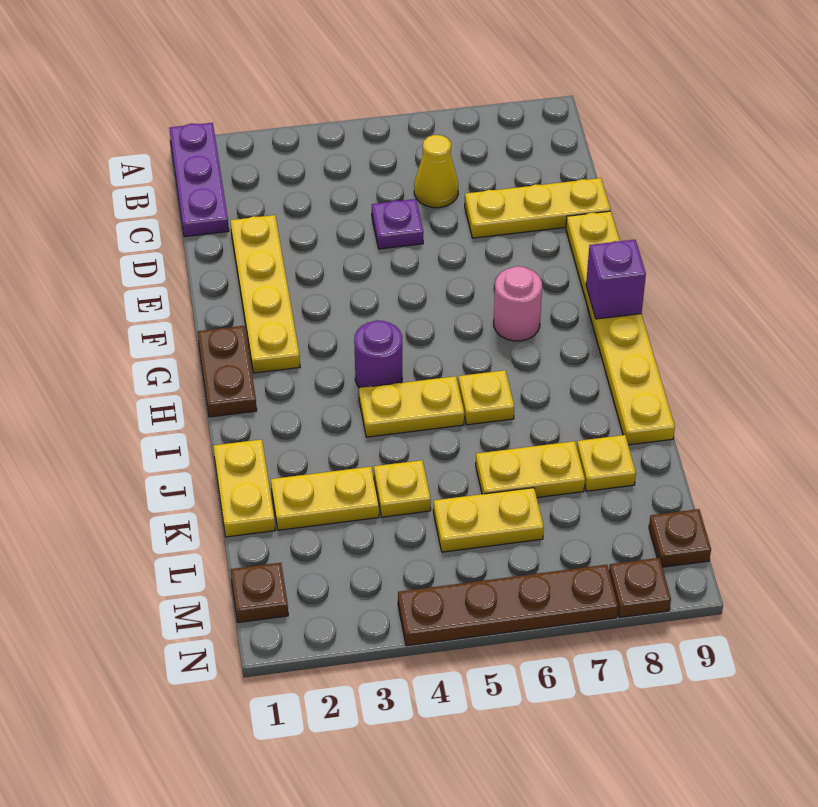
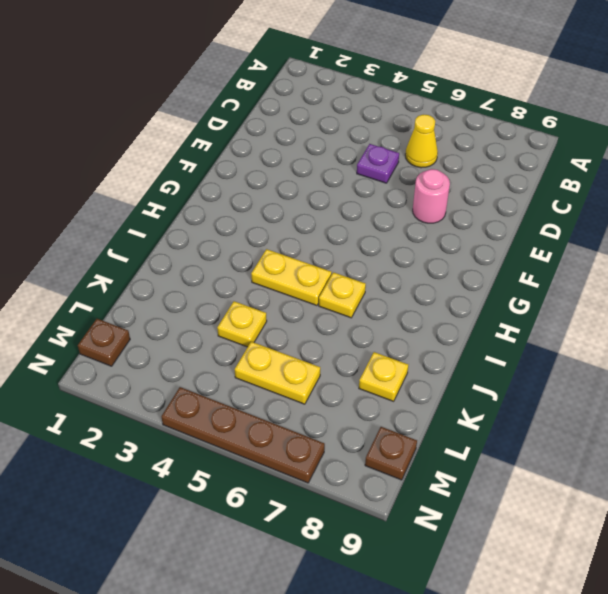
pink 1x1 round brick [413,169,450,223] -> pink 1x1 round brick moved to [494,266,542,341]
none -> purple 1x3 plate [169,123,229,237]
none -> yellow 1x4 plate [230,215,300,373]
none -> yellow 1x3 plate [465,178,611,238]

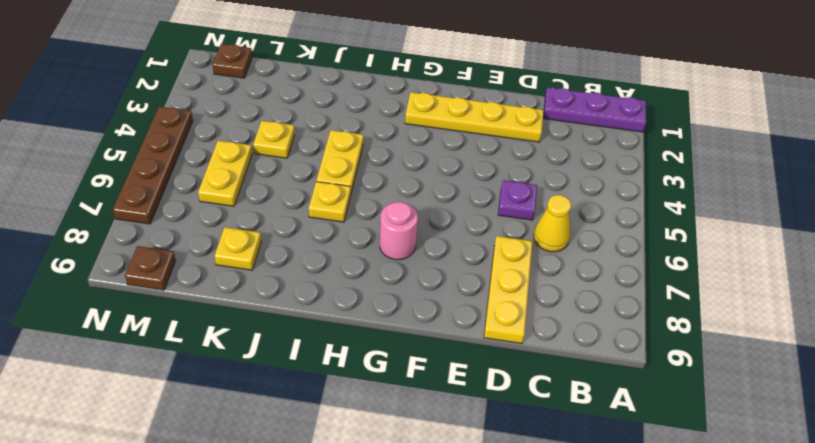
none -> yellow 1x6 plate [566,211,675,445]
none -> brown 1x2 plate [198,326,257,417]
none -> purple 1x1 round brick [354,320,402,388]

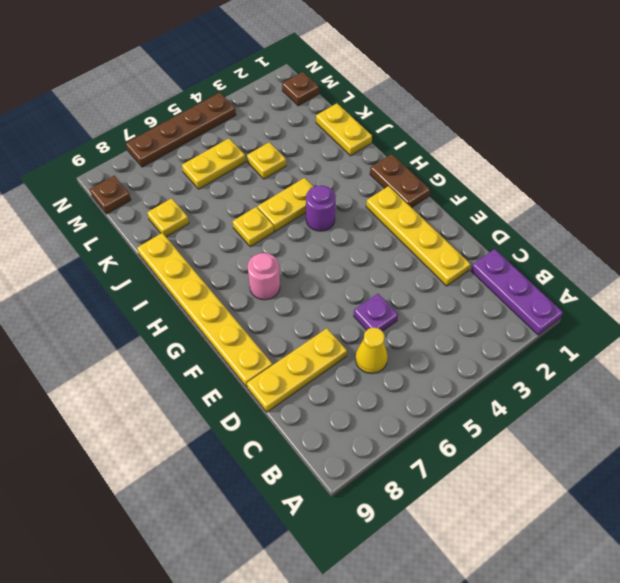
none -> yellow 1x2 plate [271,467,379,530]
none -> yellow 1x2 plate [476,441,585,498]
none -> brown 1x1 plate [609,558,671,618]

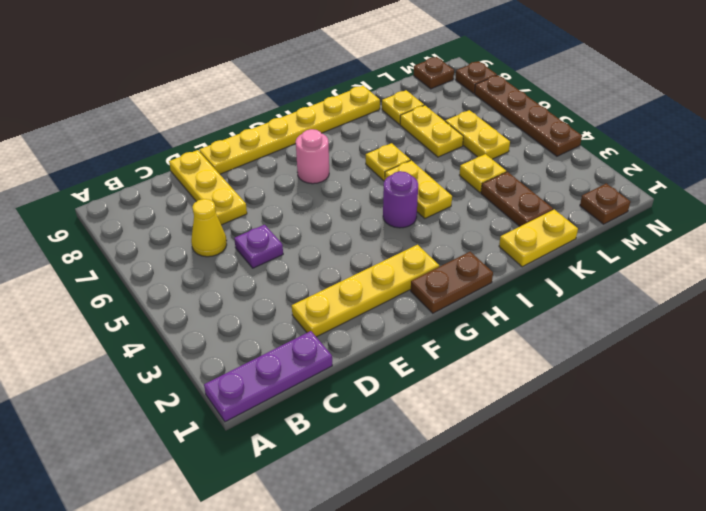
brown 1x2 plate [481,172,553,227] -> yellow 1x2 plate [271,467,379,530]
none -> purple 1x1 brick [586,240,646,319]

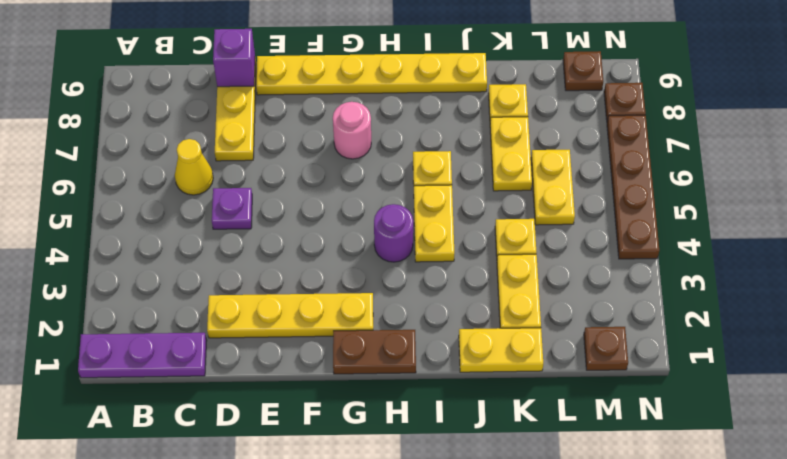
purple 1x1 brick [213,29,255,87] -> purple 1x1 brick moved to [586,240,646,319]

